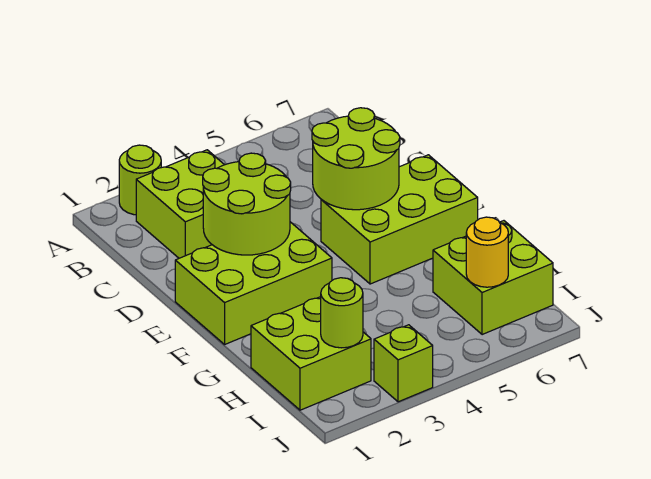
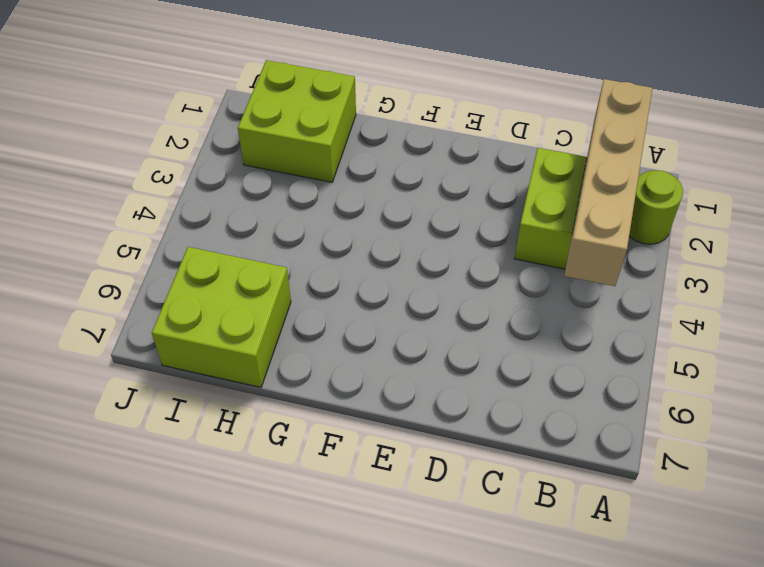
tan 1x4 brick [564,79,653,286] -> none
none -> lime 2x3 brick [175,222,332,344]
none -> lime 2x3 brick [321,155,478,284]

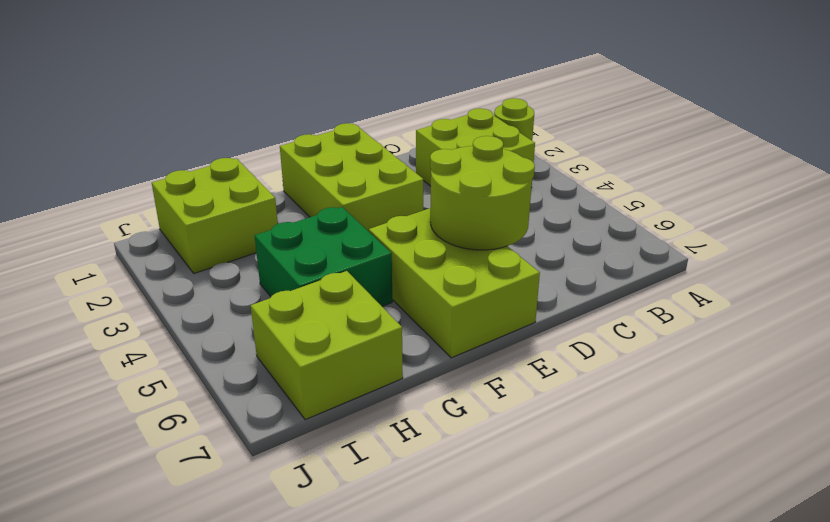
green 2x2 brick [255,207,392,306] -> none
none -> lime 1x1 brick [374,325,433,402]
none -> lime 2x2 round brick [203,153,291,255]

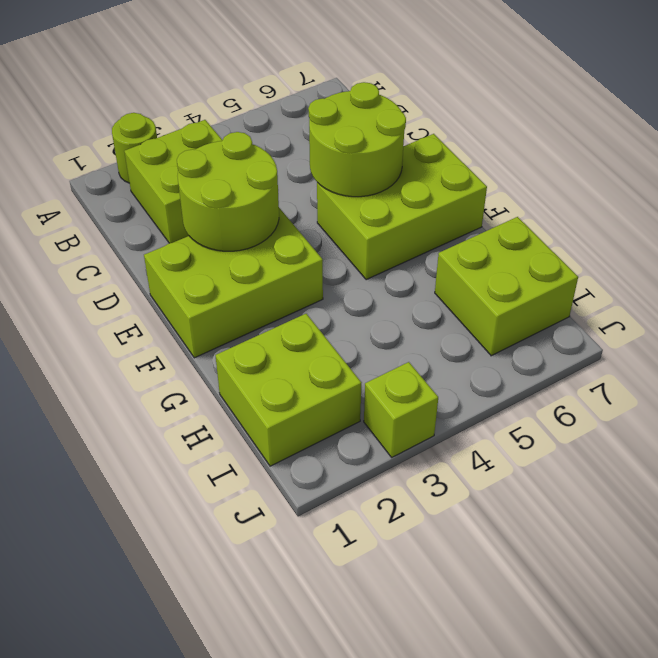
none -> lime 1x1 round brick [321,278,363,348]
none -> yellow 1x1 round brick [466,217,508,287]

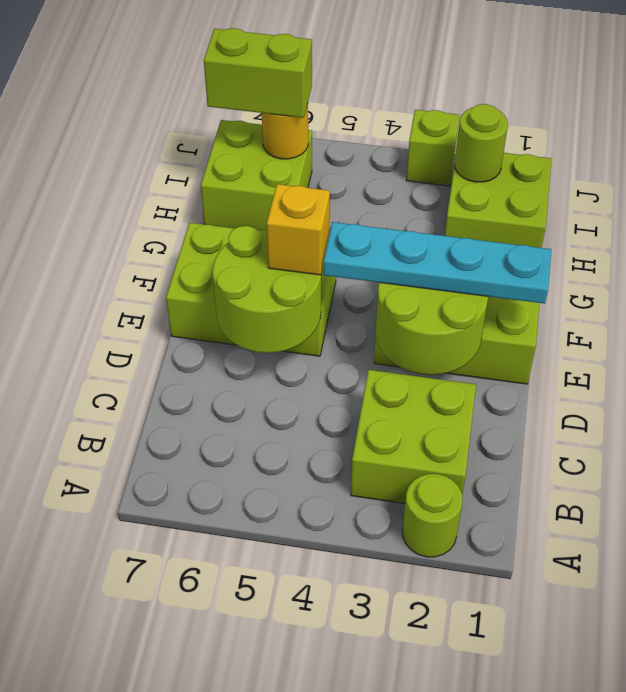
cyan 1x4 plate [323,222,551,304] -> none
yellow 1x1 brick [267,184,330,275] -> none
lime 1x2 brick [204,28,312,118] -> none

